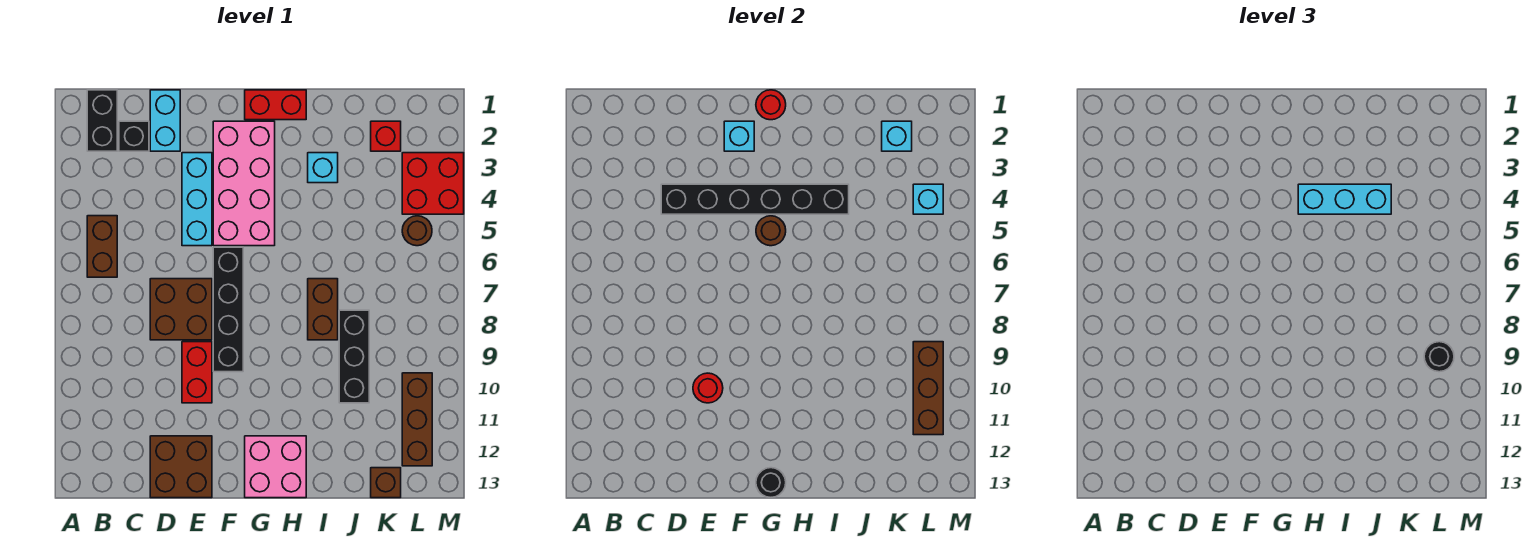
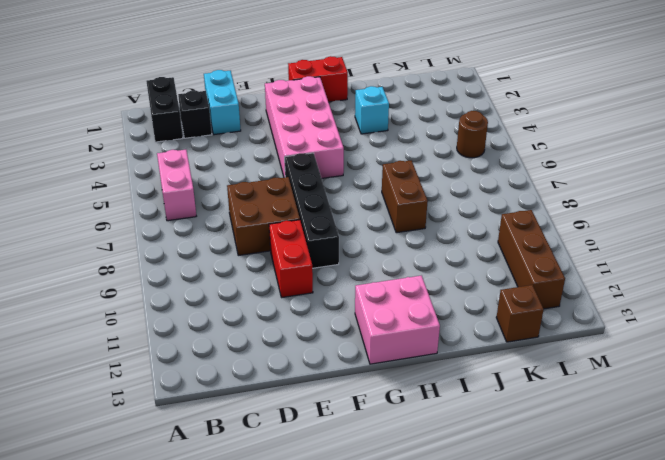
pink 1x2 brick [157,150,196,221] -> brown 1x2 brick [87,216,117,277]
none -> brown 2x2 brick [150,436,212,498]
none -> cyan 1x3 brick [182,153,212,246]
none -> black 1x3 brick [339,310,369,403]
none -> red 1x1 brick [371,121,401,151]

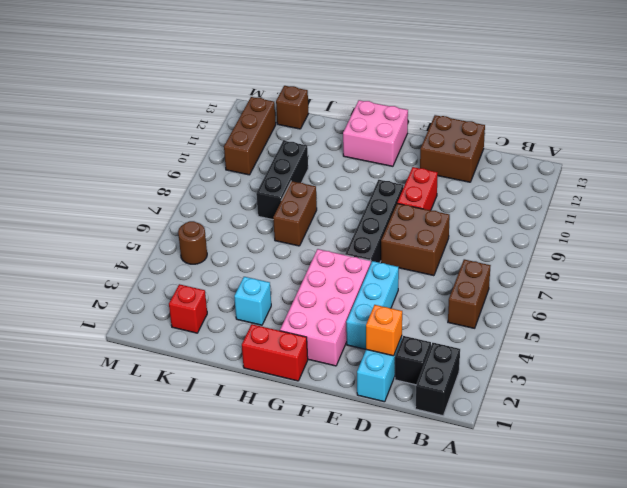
orange 1x1 brick [366,305,402,356] -> none
none -> red 2x2 brick [402,153,464,214]
none -> black 1x6 brick [661,184,849,214]
none -> red 1x1 round brick [693,373,723,403]
none -> cyan 1x1 brick [724,121,754,151]

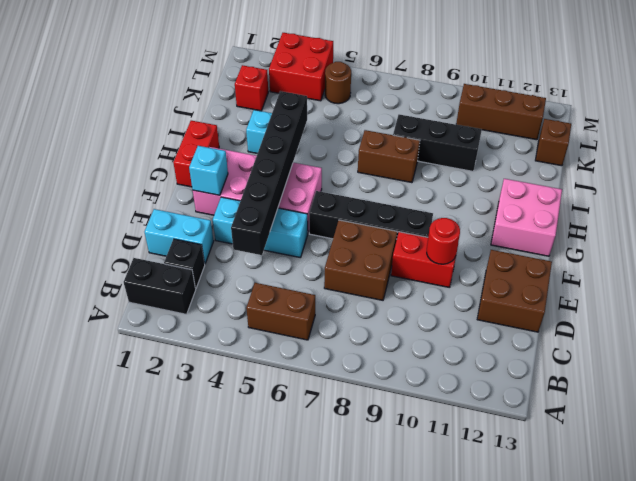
none -> red 1x1 round brick [756,90,786,120]
none -> brown 1x1 round brick [756,216,786,246]
none -> black 1x1 round brick [756,468,786,497]
none -> cyan 1x1 brick [882,121,912,151]

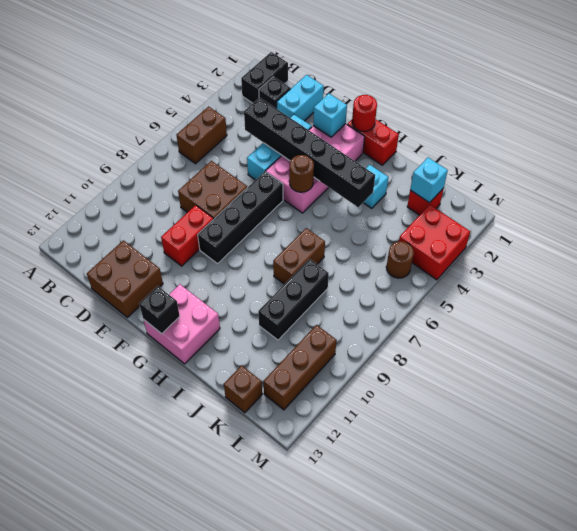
black 1x1 brick [139,286,180,334] -> black 1x1 round brick [756,468,786,497]
none -> red 1x1 round brick [693,373,723,403]
none -> cyan 1x1 brick [913,184,943,214]
none -> brown 1x3 brick [913,342,943,435]
none -> cyan 1x3 brick [1298,184,1391,214]

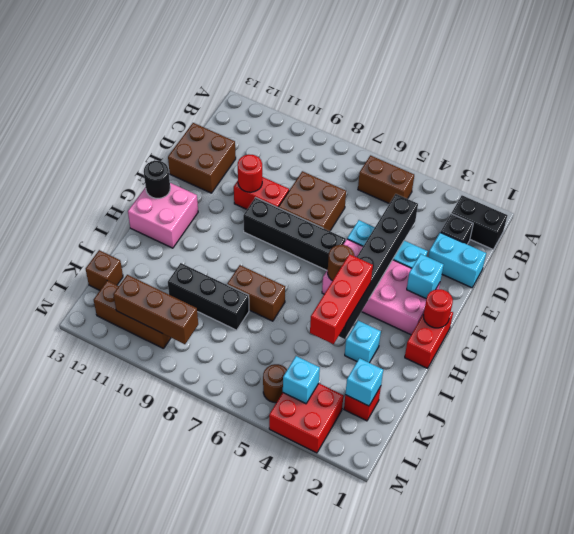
red 1x3 brick [310,254,373,344] -> cyan 1x3 brick [1298,184,1391,214]
none -> black 1x1 round brick [1424,342,1454,372]

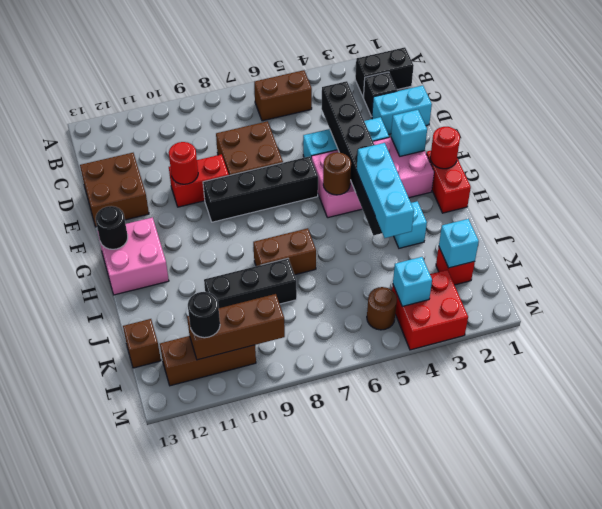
black 1x1 round brick [188,292,220,338] -> black 1x1 round brick moved to [1424,342,1454,372]

